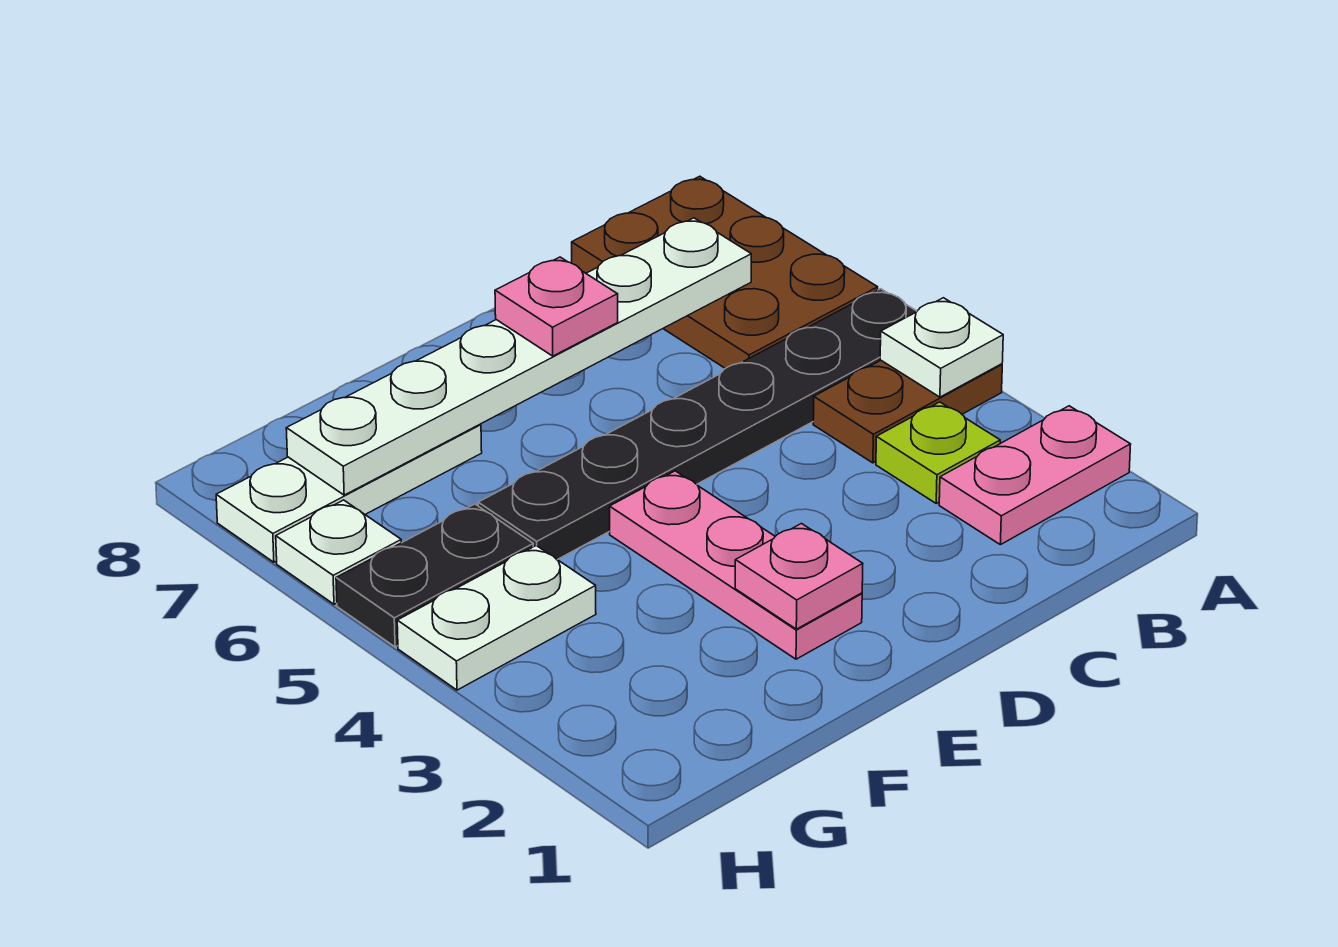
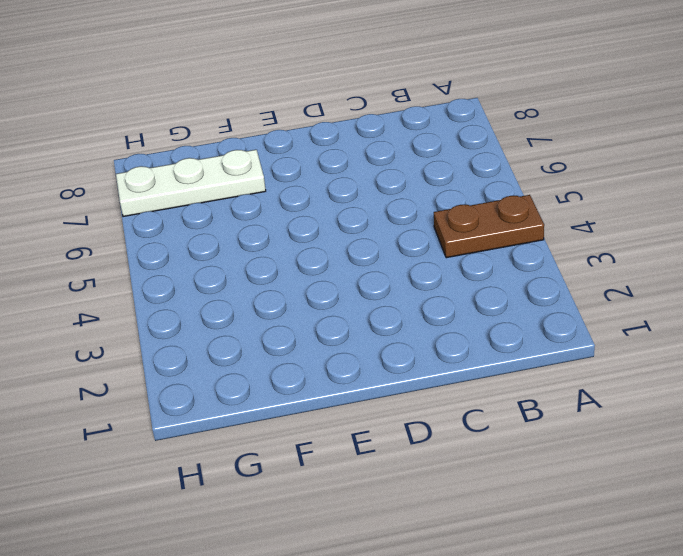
none -> pink 1x2 plate [939,406,1131,545]
none -> black 1x6 plate [478,289,917,560]
none -> brown 2x3 plate [572,176,878,368]

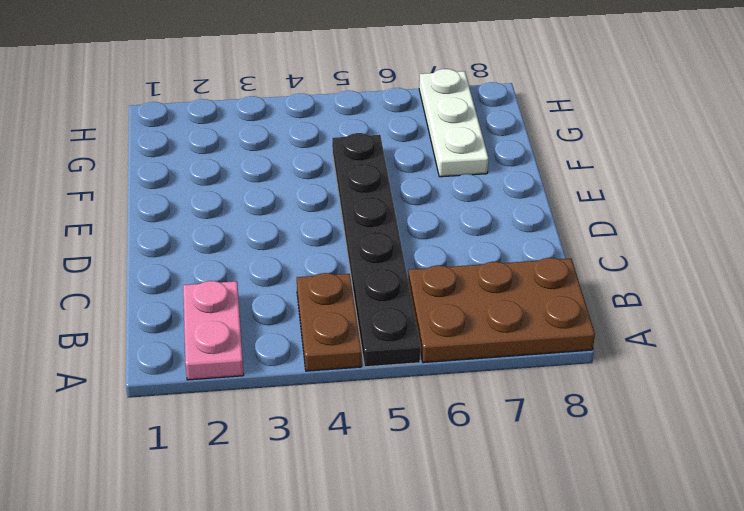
none -> lime 1x1 plate [876,402,1000,503]
none -> pink 1x3 plate [610,471,862,659]
none -> white 1x2 plate [397,545,596,690]

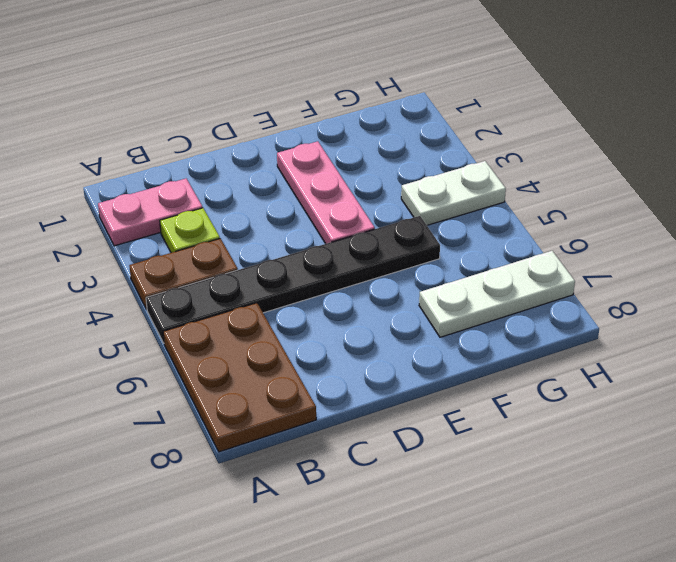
none -> black 1x2 plate [336,504,533,647]
none -> white 1x1 plate [276,500,401,604]
none -> white 1x1 plate [880,298,1003,397]

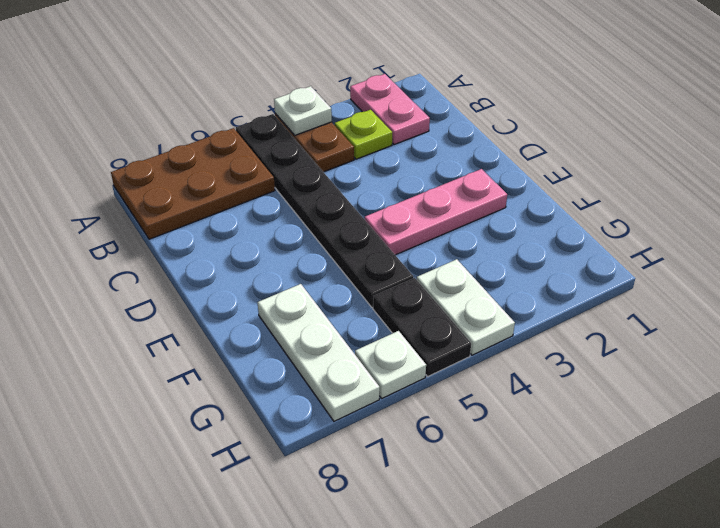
none -> white 1x6 plate [286,218,751,495]
none -> pink 1x1 plate [735,524,863,629]
none -> pink 1x1 plate [495,257,618,356]

